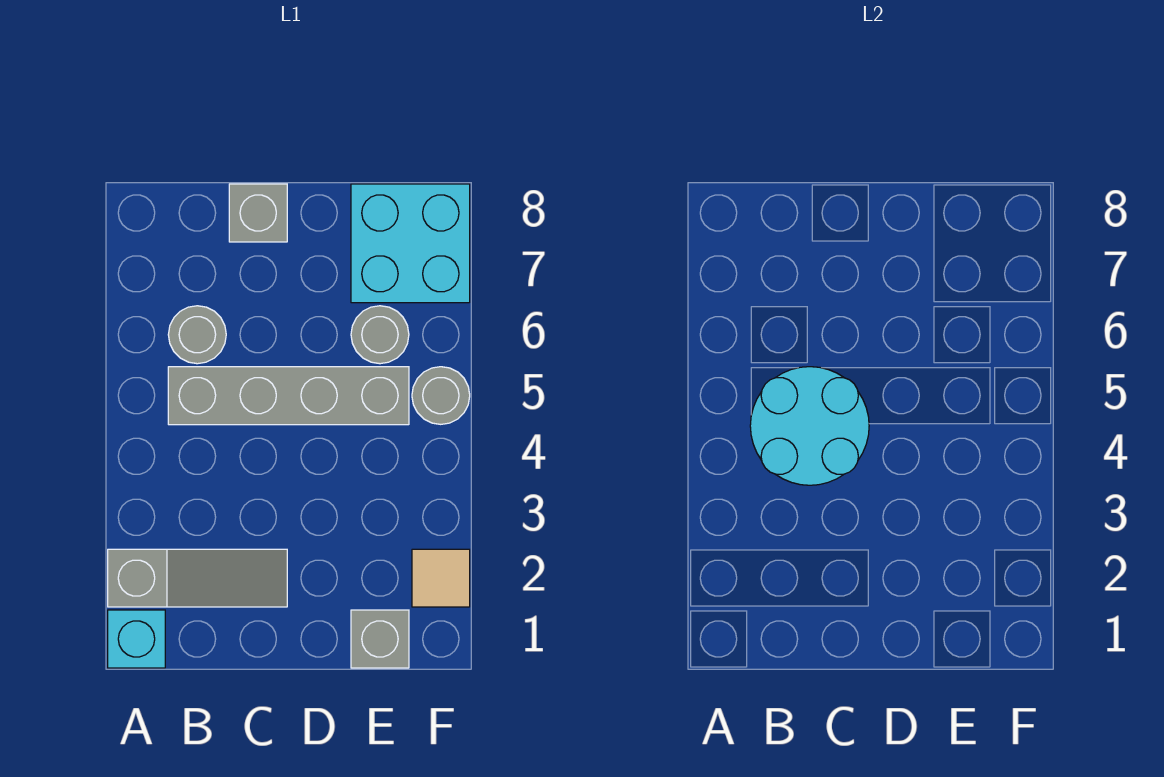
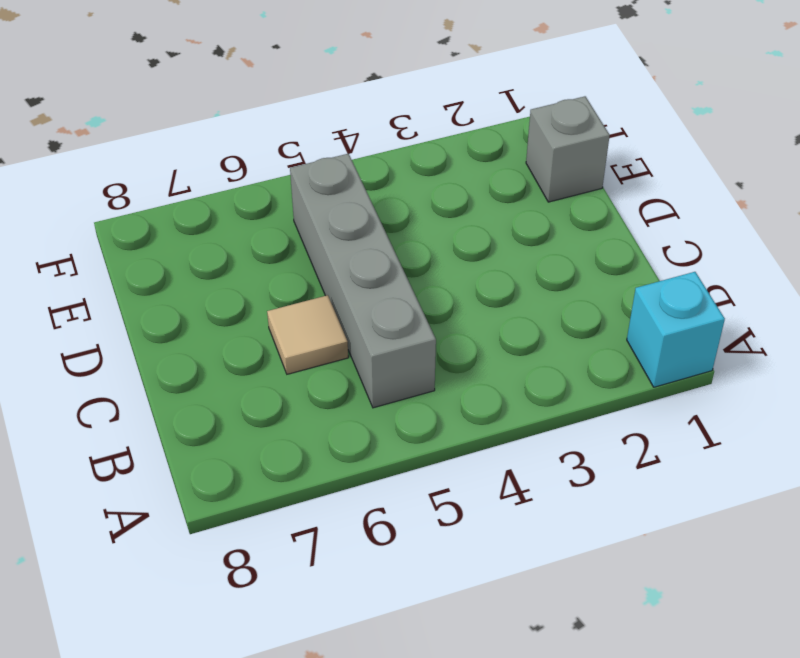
tan 1x1 tile [267,295,348,374] -> tan 1x1 tile moved to [412,549,470,607]
none -> grey 1x3 slope [108,549,287,607]
none -> grey 1x1 round brick [168,306,226,364]

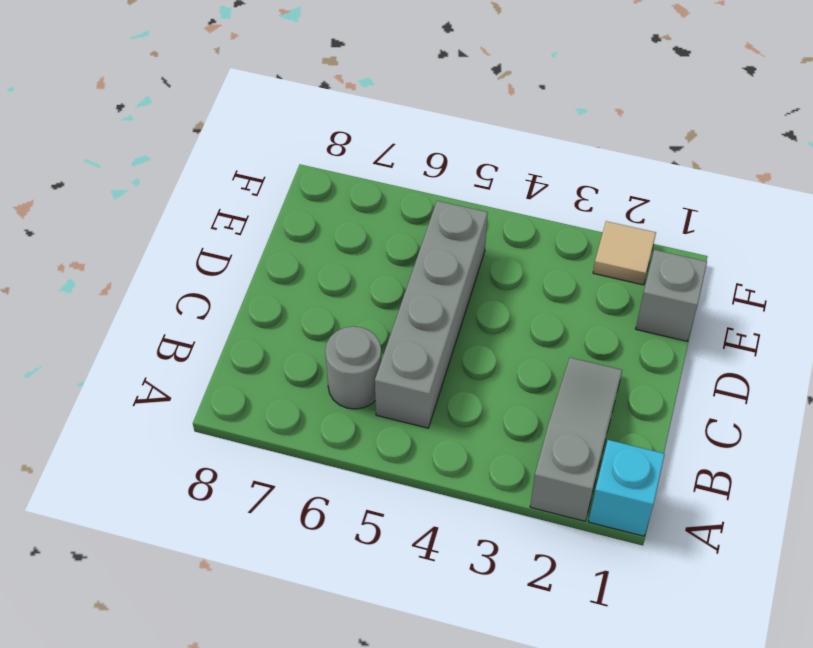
none -> grey 1x1 brick [229,184,287,242]
none -> grey 1x1 round brick [351,306,409,364]

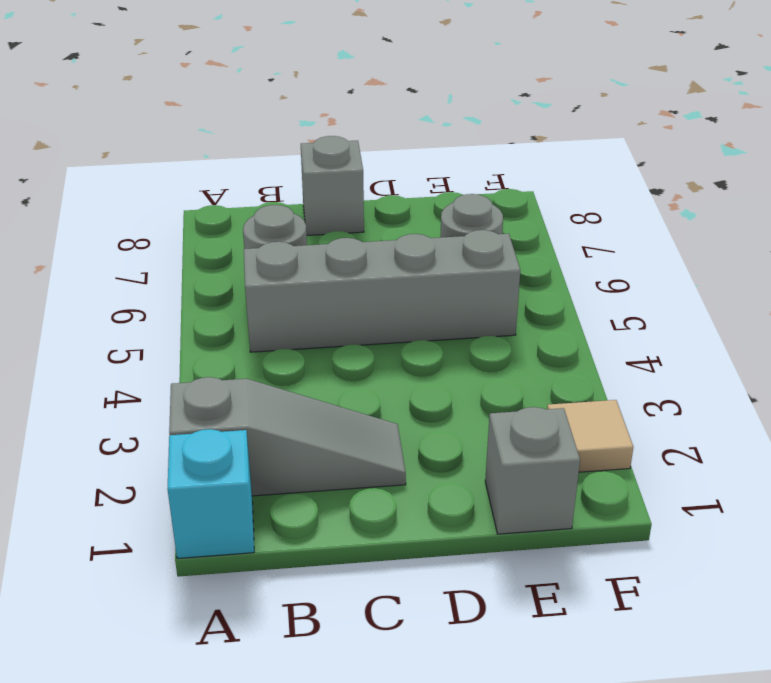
none -> cyan 2x2 brick [351,184,470,303]
none -> grey 1x1 round brick [412,367,470,424]

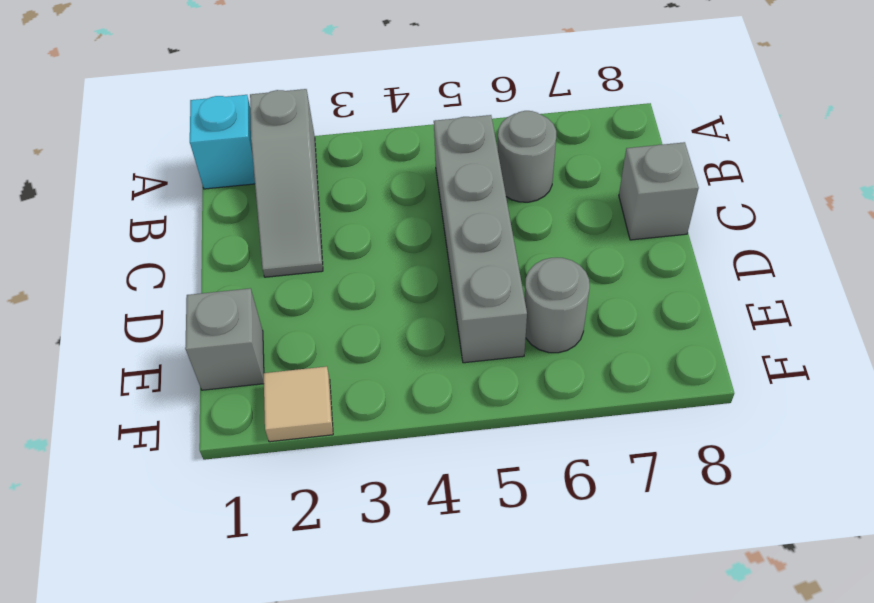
none -> cyan 2x2 brick [351,184,470,303]
none -> grey 1x1 round brick [412,367,470,424]

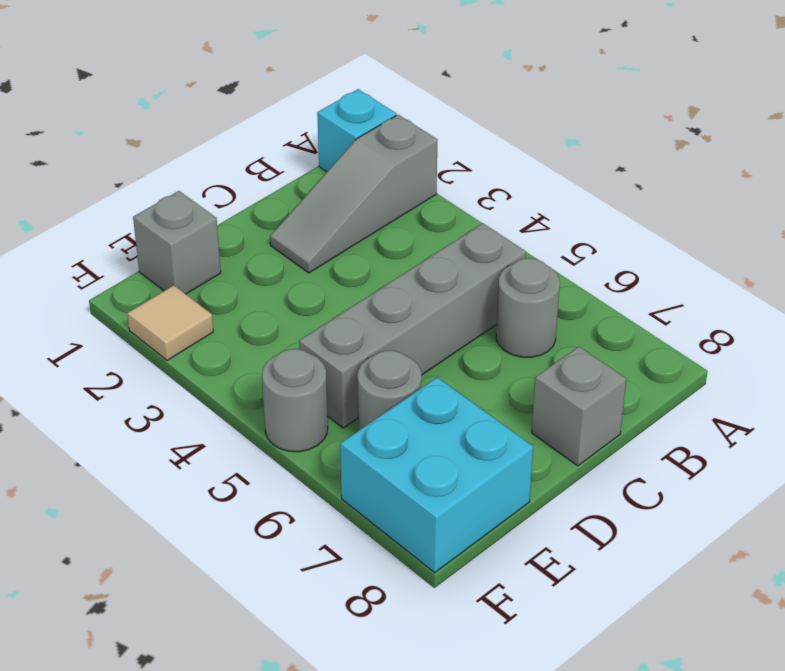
none -> cyan 2x2 round brick [750,367,869,485]

